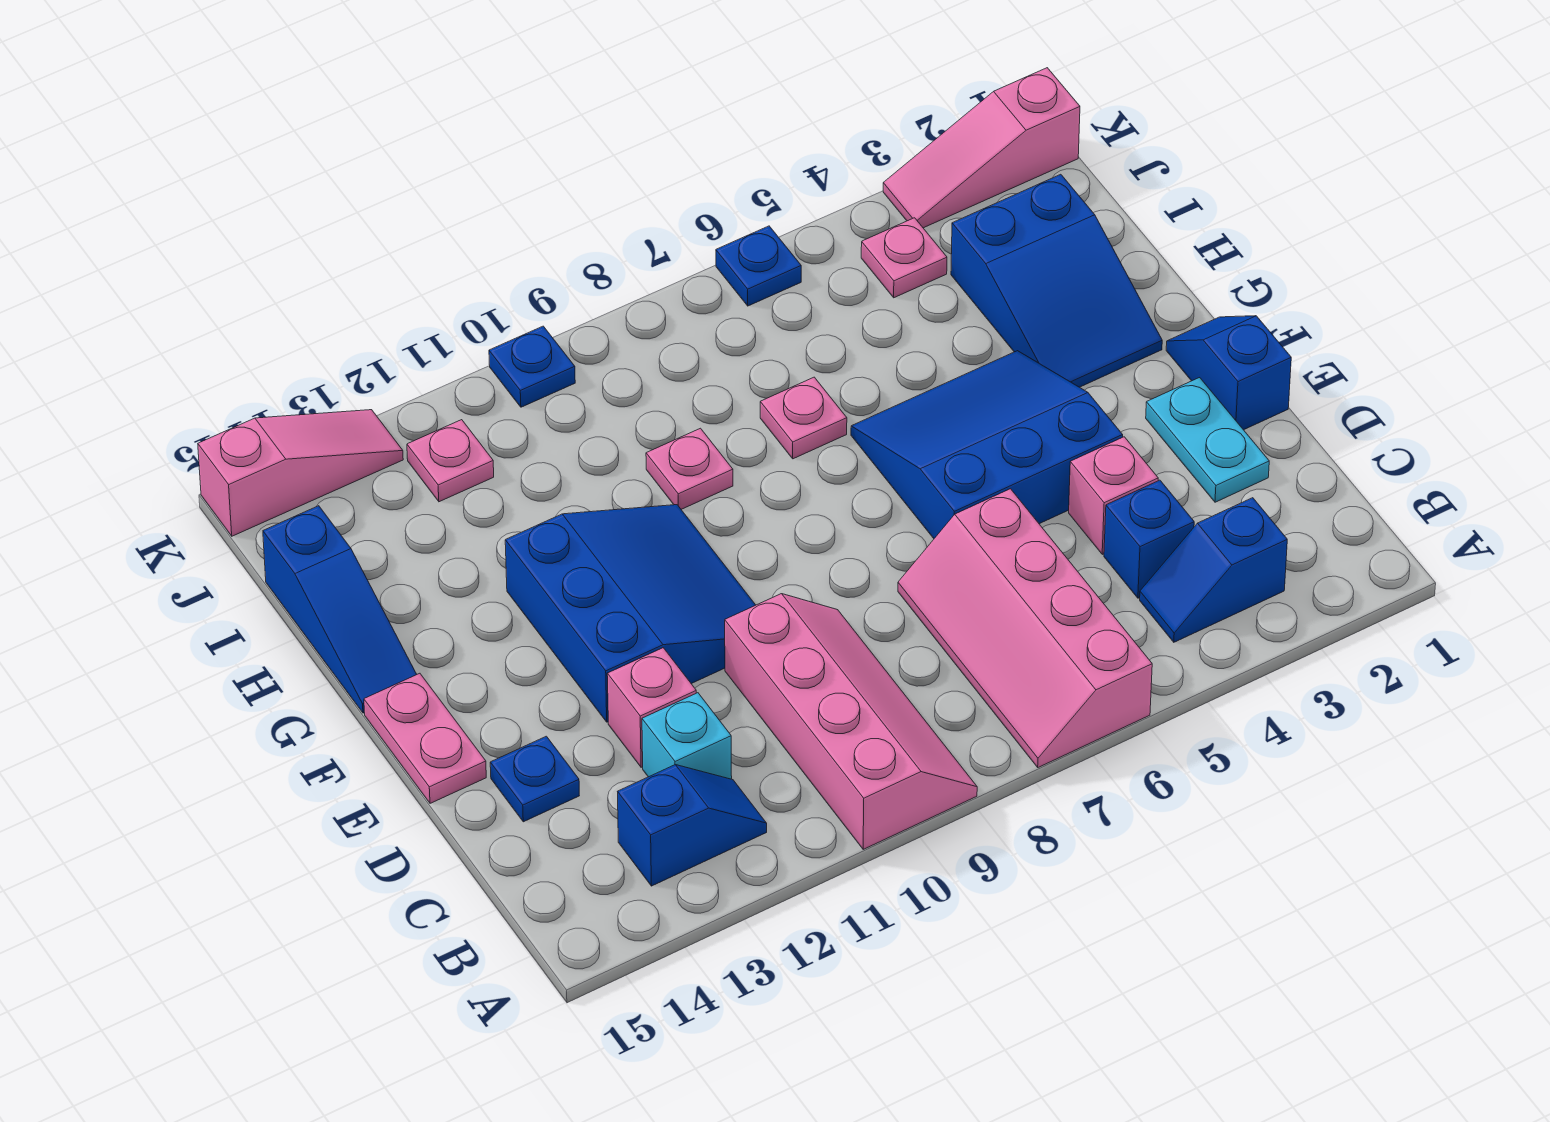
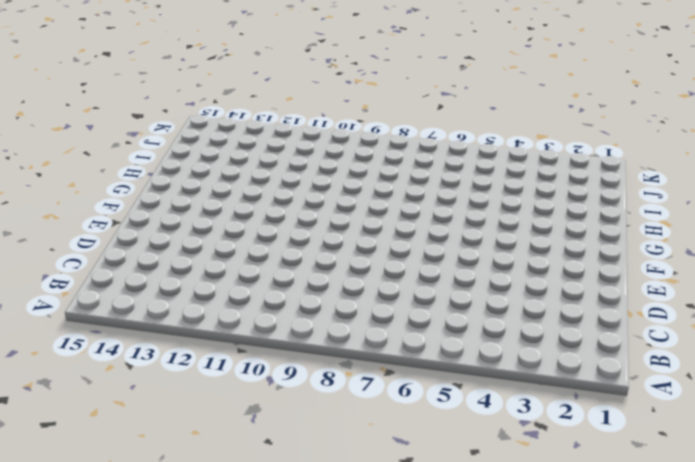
none -> pink 2x4 slope [898,489,1152,767]
none -> pink 2x4 slope [725,594,977,849]
none -> blue 1x2 slope [1140,498,1287,642]

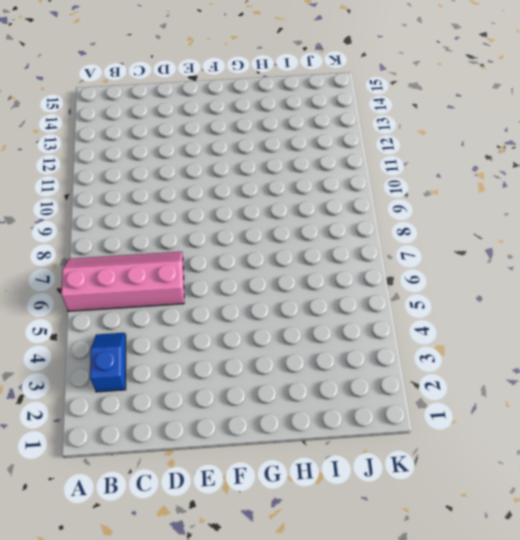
none -> pink 2x4 slope [725,594,977,849]
none -> blue 1x2 slope [618,765,767,886]
none -> blue 1x1 brick [1104,480,1194,598]

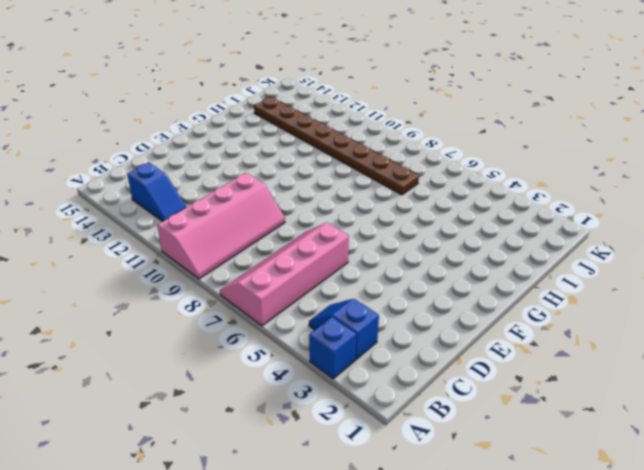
blue 1x1 brick [309,317,356,379] -> blue 1x1 brick moved to [1104,480,1194,598]
brown 1x8 plate [254,97,419,195] -> none
none -> cyan 1x1 brick [642,693,732,779]
none -> cyan 1x2 plate [1146,378,1269,502]
none -> pink 1x1 brick [1069,437,1158,554]

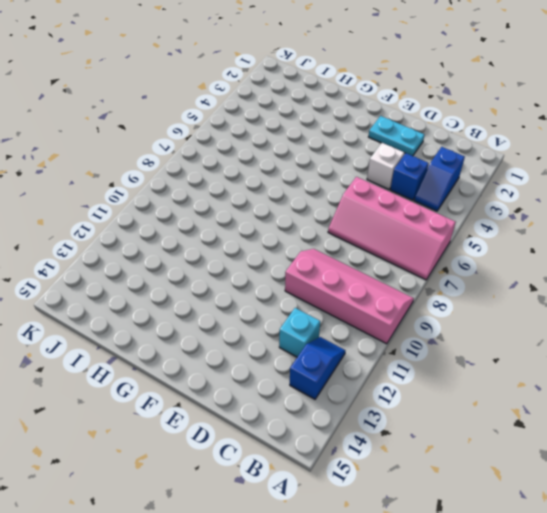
white 1x1 brick [367,143,404,189] -> pink 1x1 brick [1069,437,1158,554]
none -> pink 1x1 brick [607,648,696,767]
none -> blue 1x1 plate [490,736,579,822]
none -> blue 1x2 slope [1166,316,1291,430]

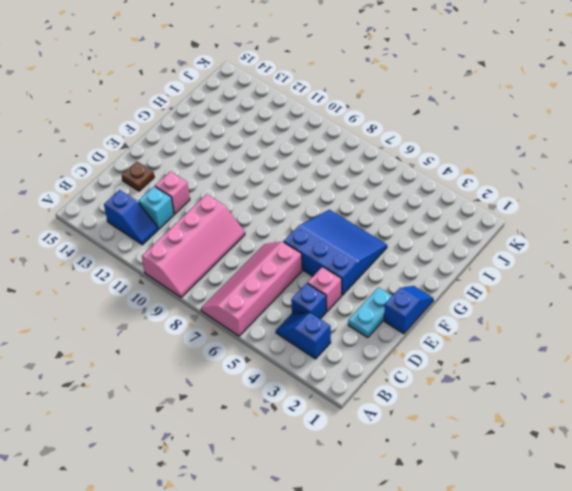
brown 1x1 plate [122,161,154,191] -> blue 1x1 plate [490,736,579,822]
none -> blue 3x3 slope [505,505,755,722]
none -> pink 1x2 plate [364,673,486,803]
none -> blue 2x3 slope [951,174,1162,387]

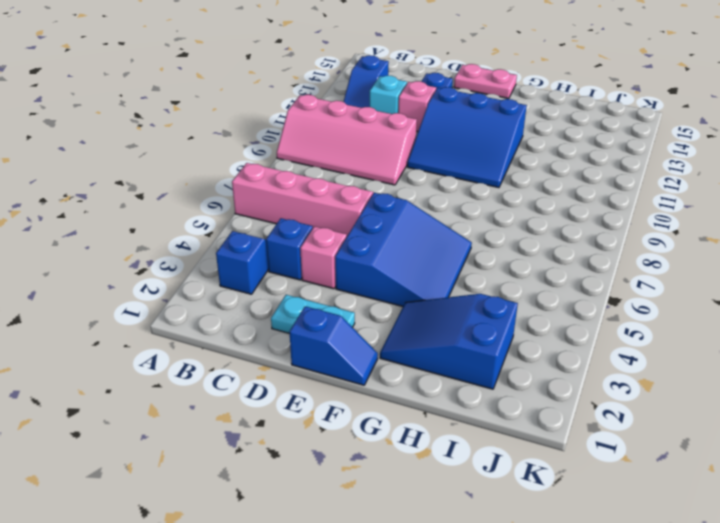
none -> blue 1x3 slope [263,506,417,713]
none -> pink 1x1 plate [760,377,847,459]
none -> pink 1x1 plate [646,428,733,509]

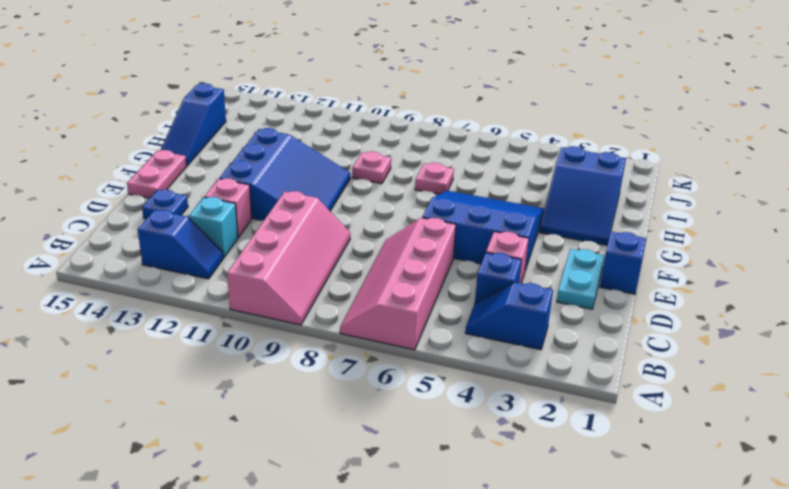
none -> pink 1x1 plate [861,218,947,298]
none -> pink 1x1 plate [407,420,494,502]
none -> pink 1x3 slope [883,68,1080,228]

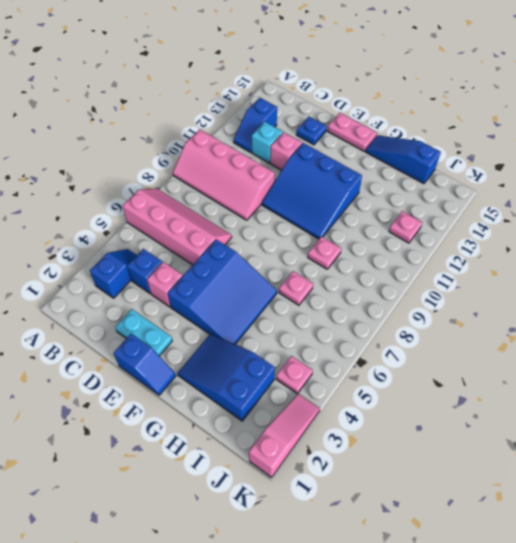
none -> blue 1x1 plate [716,226,801,306]
none -> blue 1x1 plate [489,326,575,407]
none -> pink 1x3 slope [198,410,403,536]

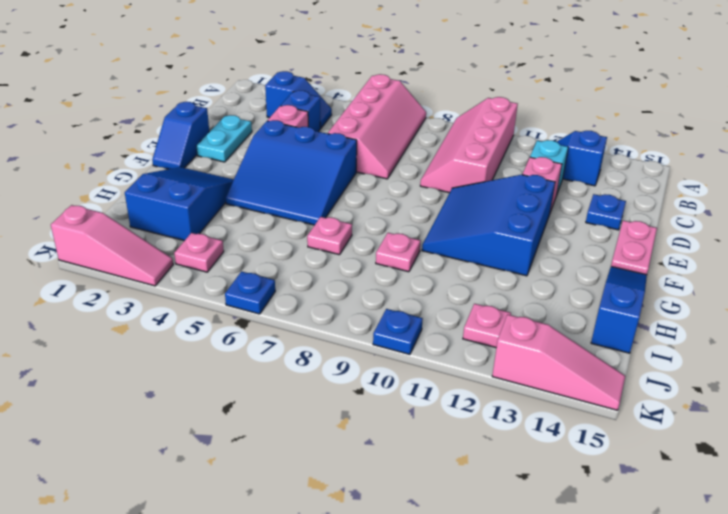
pink 1x3 slope [492,314,625,410] -> pink 1x3 slope turned to [198,410,403,536]

